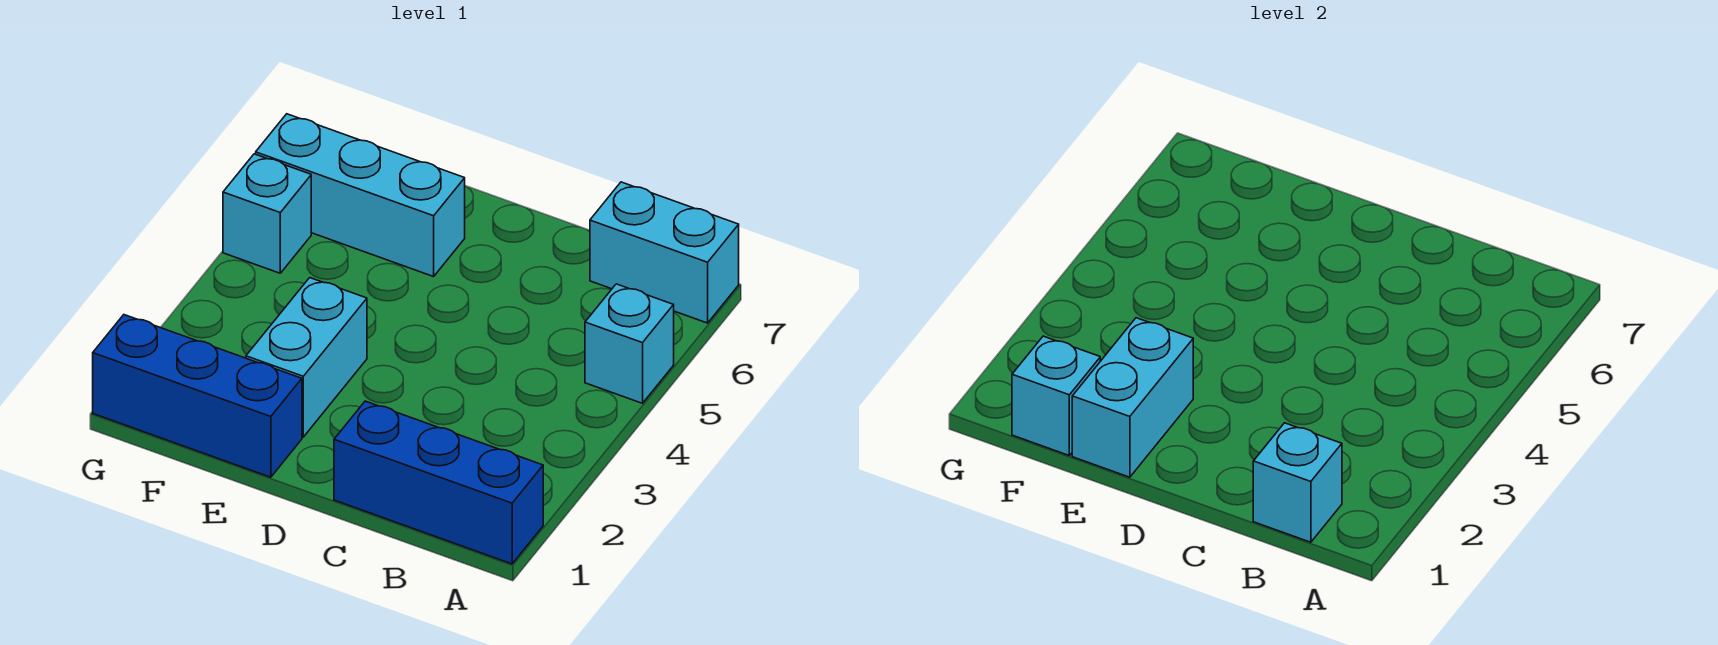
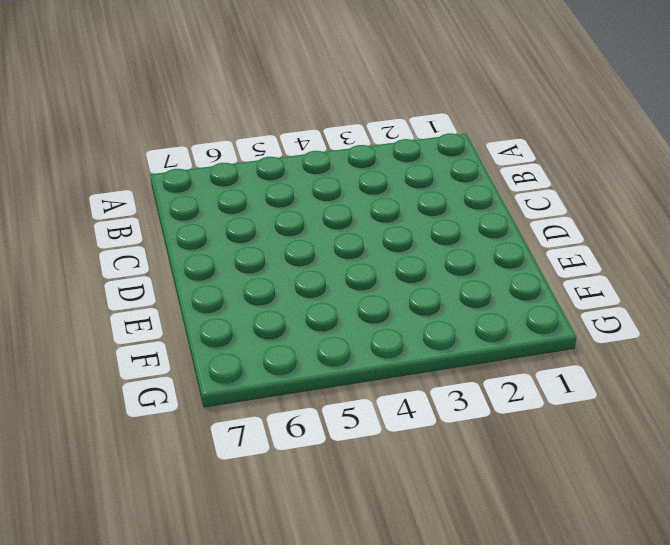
none -> blue 1x3 brick [334,401,543,564]
none -> cyan 1x1 brick [585,284,674,403]

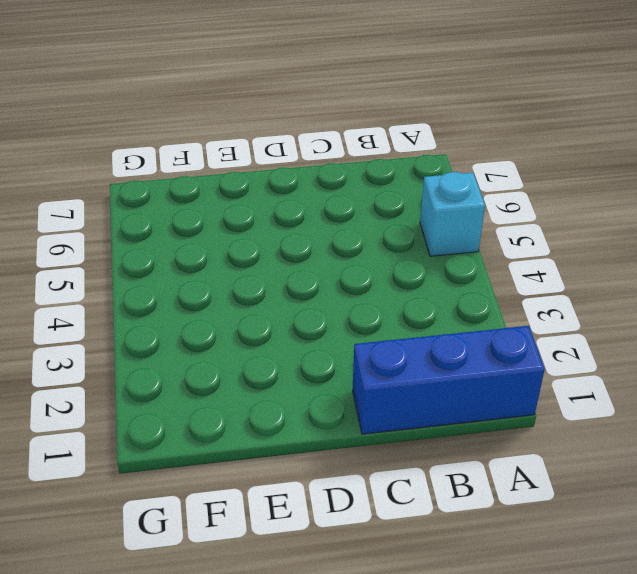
none -> cyan 1x2 brick [590,182,739,323]
none -> blue 1x3 brick [93,315,302,477]

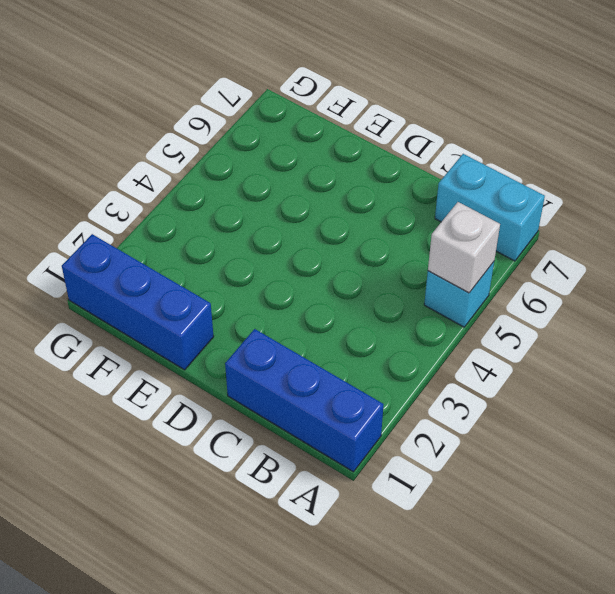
white 1x1 brick [428,202,500,293] -> none
none -> cyan 1x2 brick [246,278,367,437]
none -> cyan 1x3 brick [256,114,465,277]

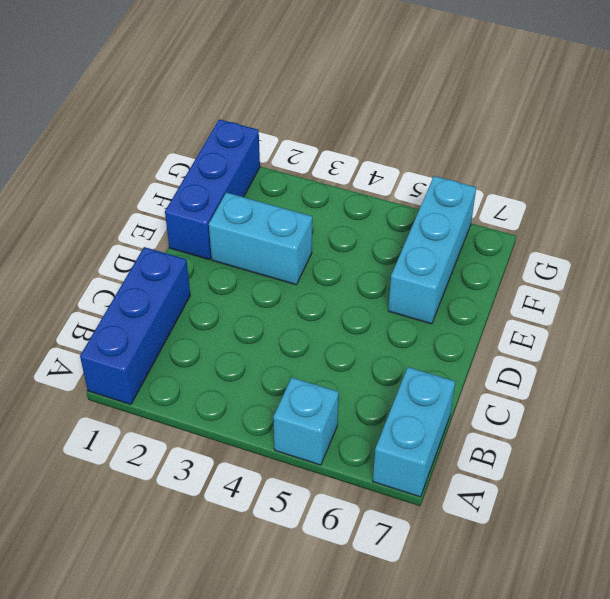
none -> cyan 1x1 brick [223,154,311,273]
none -> cyan 1x1 brick [1253,423,1342,542]

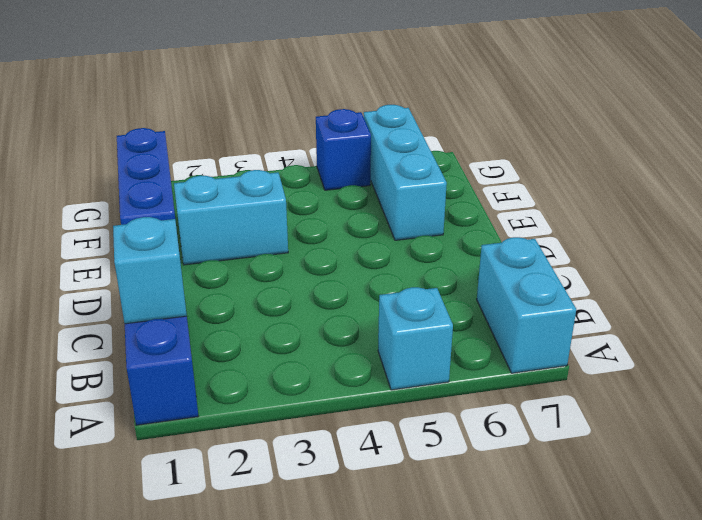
blue 1x1 brick [316,109,371,190] -> cyan 1x1 brick [223,154,311,273]
none -> cyan 1x2 brick [1072,318,1193,477]
none -> cyan 1x1 brick [1012,336,1100,455]

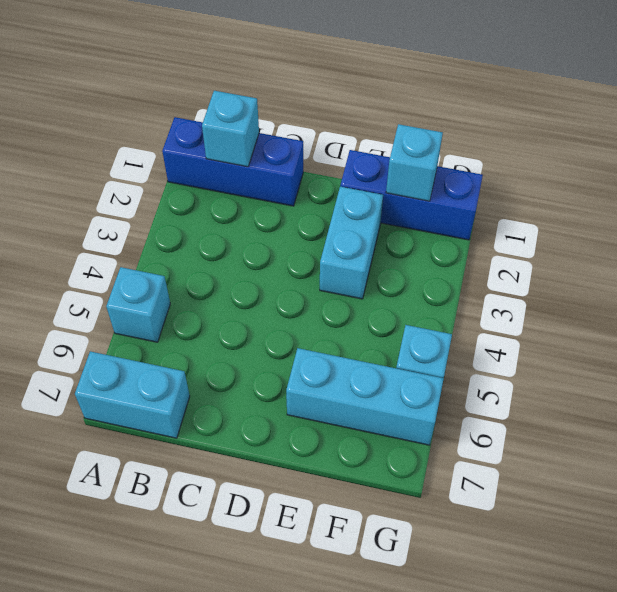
none -> cyan 1x2 brick [1072,318,1193,477]

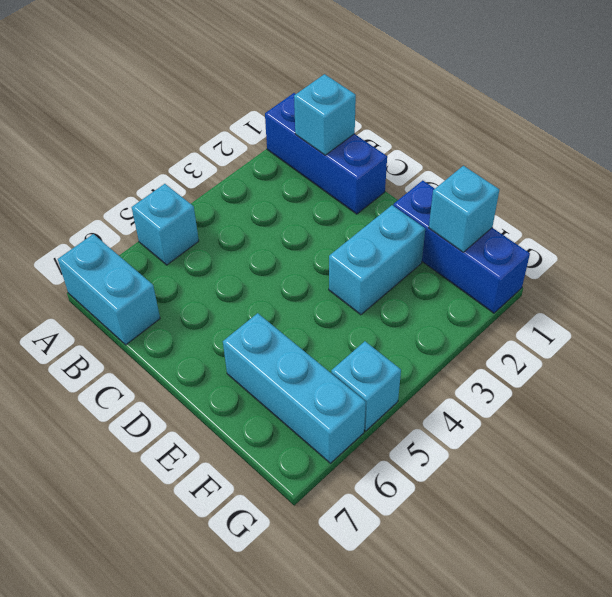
none -> cyan 1x2 brick [1072,318,1193,477]

